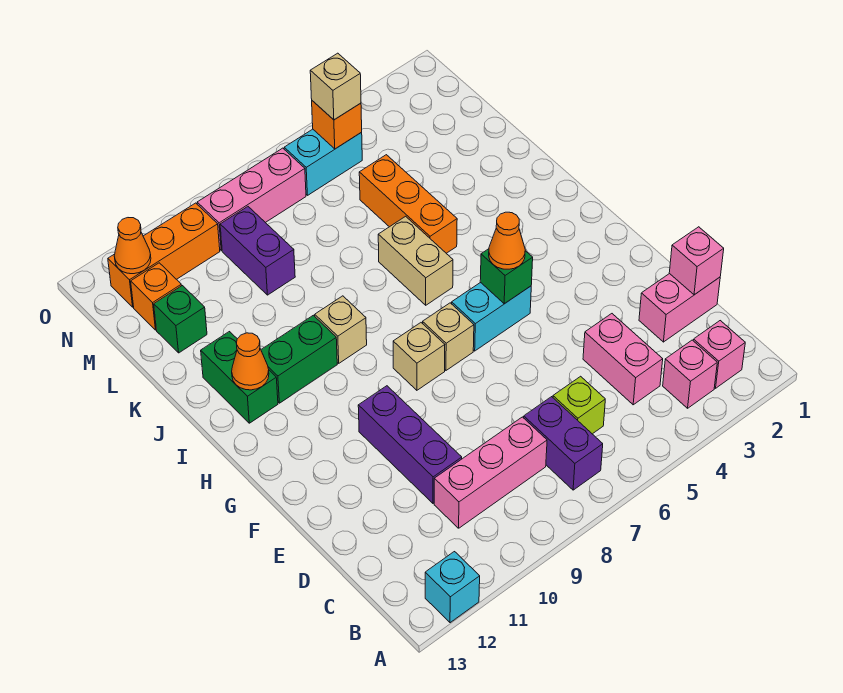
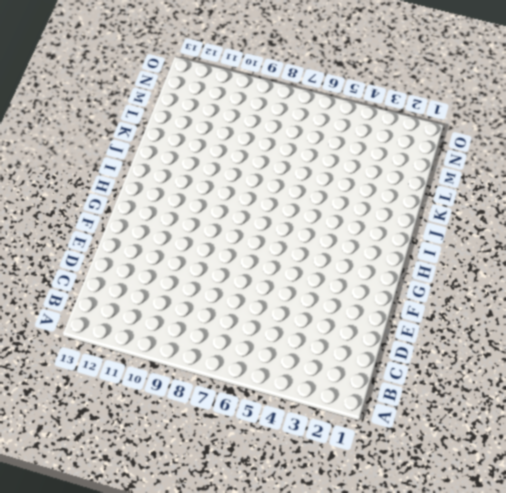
none -> cyan 1x1 brick [425,552,480,623]
none -> pink 1x1 brick [693,321,745,388]
none -> pink 1x1 brick [663,340,717,408]
none -> purple 1x2 brick [524,397,603,490]

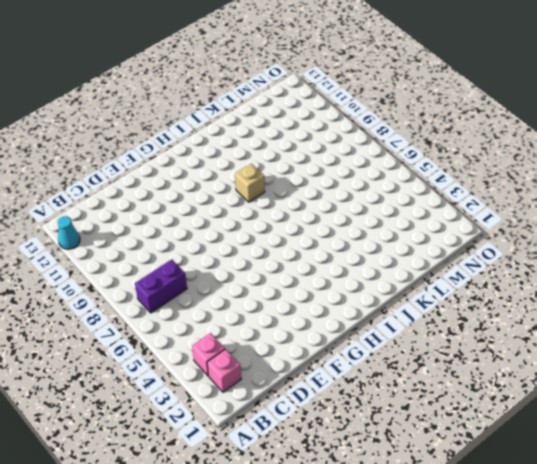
cyan 1x1 cone [58,216,80,249] -> cyan 1x1 brick [425,552,480,623]
none -> pink 1x2 brick [583,314,663,405]
none -> lime 1x1 brick [553,376,605,434]
none -> pink 1x3 brick [434,417,547,528]
none -> pink 1x2 brick [639,274,720,342]

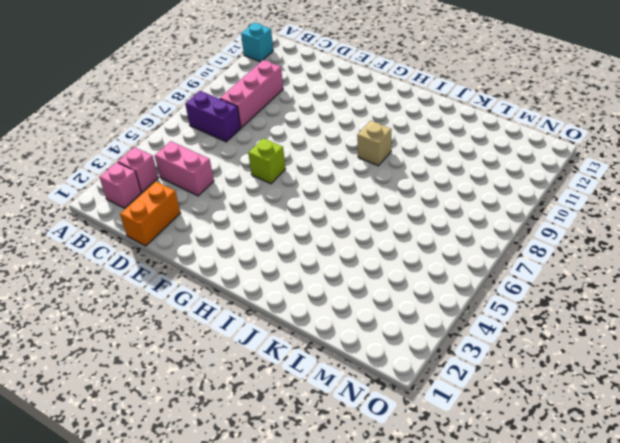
orange 1x2 brick [120,182,180,246] -> pink 1x2 brick [639,274,720,342]
lime 1x1 brick [248,138,285,184] -> lime 1x1 brick moved to [553,376,605,434]
none -> purple 1x3 brick [358,386,462,503]
none -> cyan 1x2 brick [452,282,531,351]
none -> tan 1x1 brick [423,303,474,370]
none -> tan 1x1 brick [393,323,445,390]

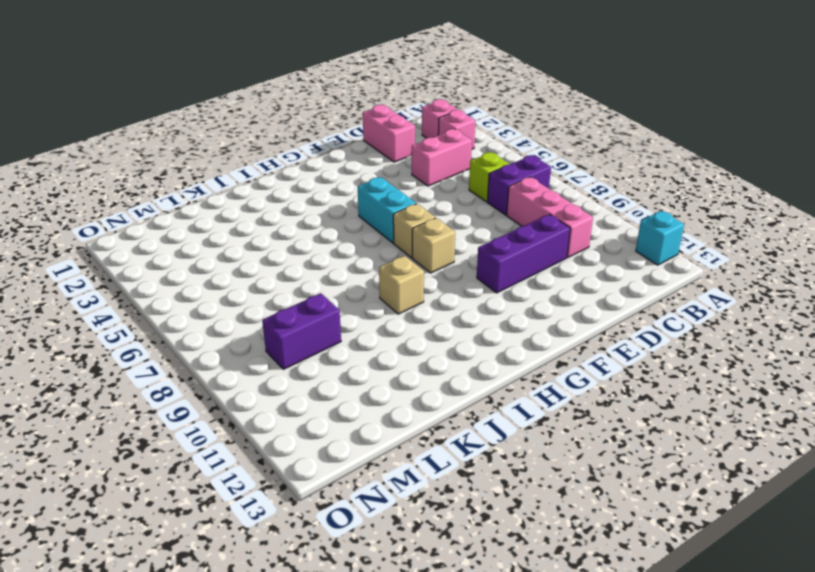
none -> tan 1x2 brick [378,216,453,305]
none -> green 1x2 brick [261,315,337,403]
none -> green 1x2 brick [201,332,278,423]
none -> orange 1x3 brick [359,155,457,253]

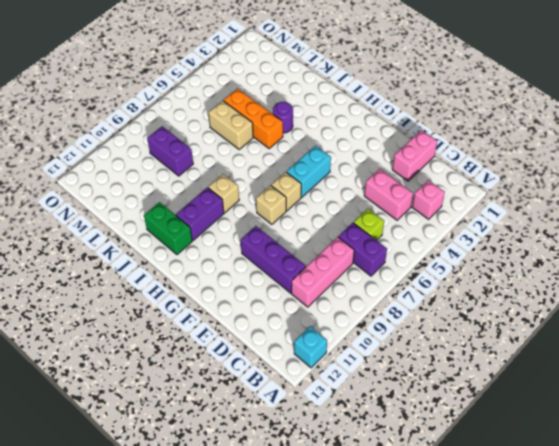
purple 1x2 brick [176,187,224,240] -> green 1x2 brick [261,315,337,403]
purple 1x1 round brick [273,102,293,133] -> none
tan 1x2 brick [209,101,253,149] -> tan 1x2 brick moved to [378,216,453,305]
none -> pink 1x1 brick [693,321,745,388]
none -> green 1x1 brick [154,286,207,353]
none -> orange 1x1 brick [131,263,181,330]
none -> cyan 1x2 brick [284,129,362,195]

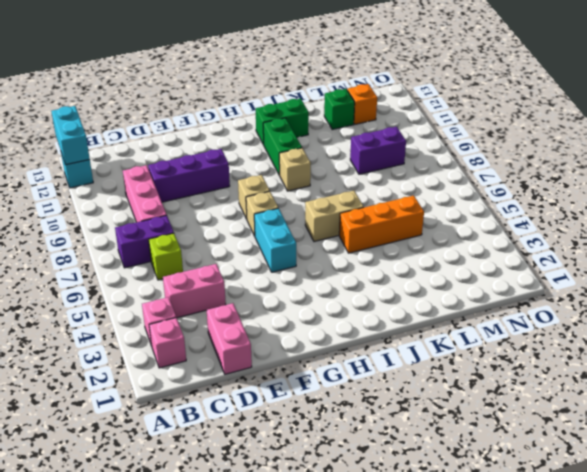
cyan 1x2 brick [51,106,90,165] -> cyan 1x2 brick moved to [284,129,362,195]
none -> pink 1x3 brick [197,148,306,251]
none -> orange 1x3 brick [108,203,220,307]
none -> pink 1x1 brick [669,227,724,295]
none -> green 1x1 brick [480,249,533,304]

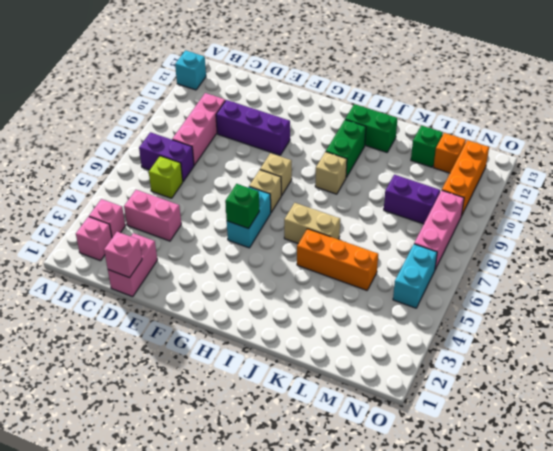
none -> orange 1x1 cone [232,333,269,390]
none -> orange 1x1 brick [312,101,362,149]
none -> orange 1x1 cone [114,218,151,274]
none -> orange 1x1 cone [489,212,525,269]

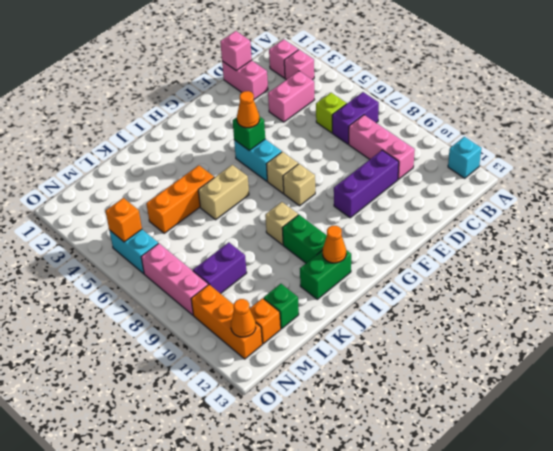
none -> tan 1x1 brick [310,53,361,120]

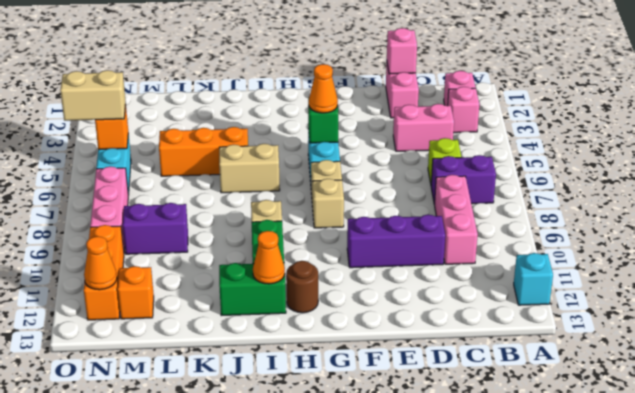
brown 1x1 round brick [286,261,318,313] -> none
tan 1x2 brick [60,70,126,121] -> tan 1x1 brick [310,53,361,120]
none -> green 1x1 brick [154,286,207,353]

